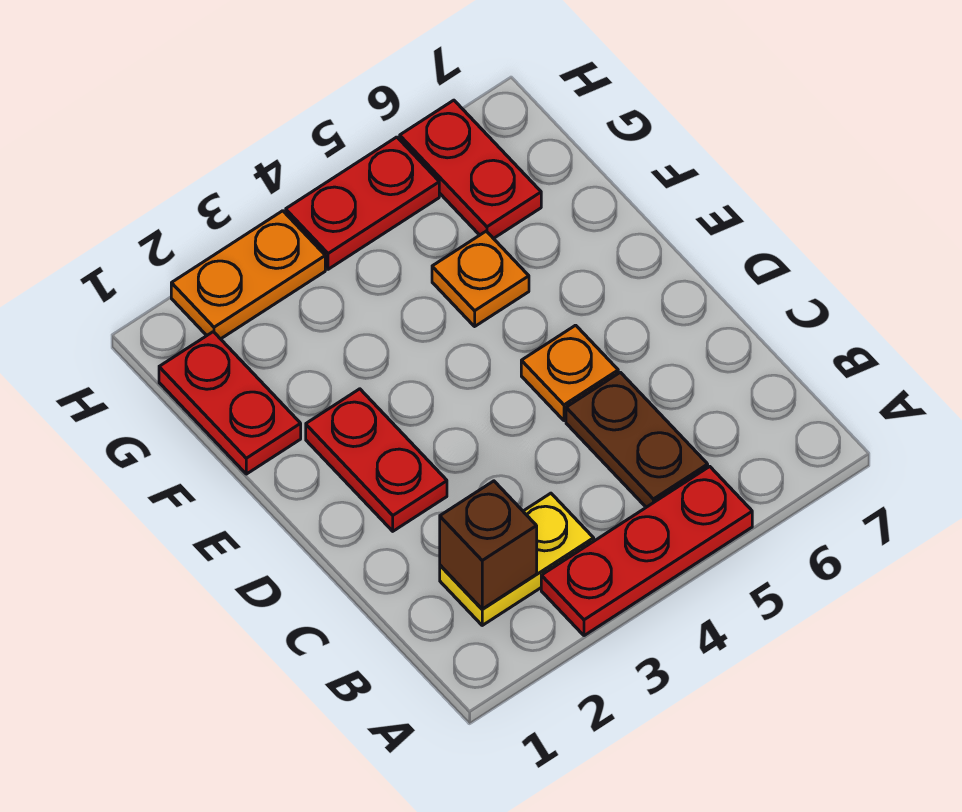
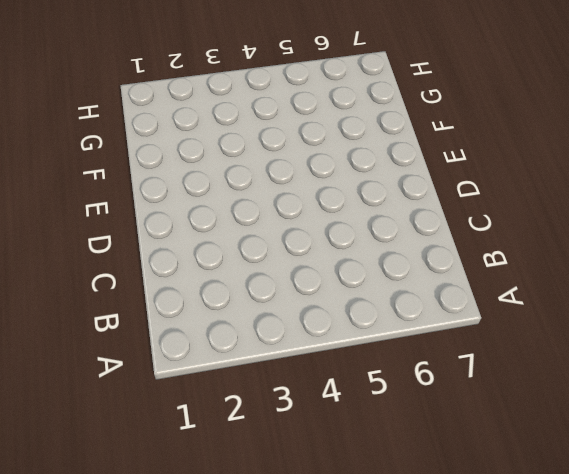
none -> red 1x3 plate [541,467,752,636]
none -> yellow 1x2 plate [440,493,594,625]

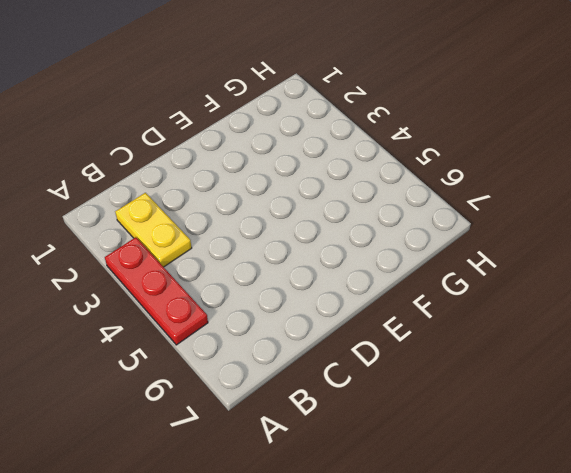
none -> brown 1x2 plate [566,372,708,507]
none -> red 1x2 plate [306,389,447,531]

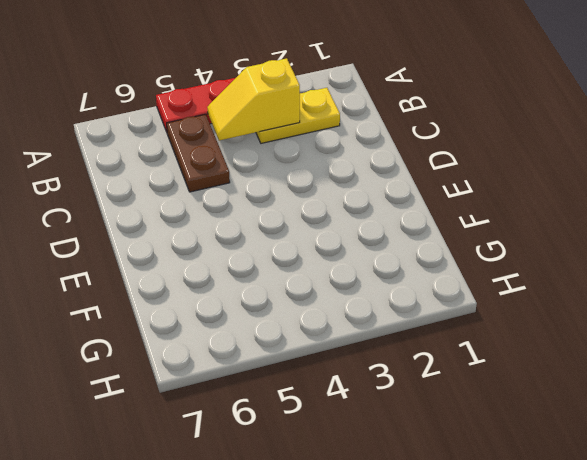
yellow 1x2 slope [207,58,300,141] -> none
none -> red 1x2 plate [306,389,447,531]
none -> orange 1x1 plate [521,325,618,421]

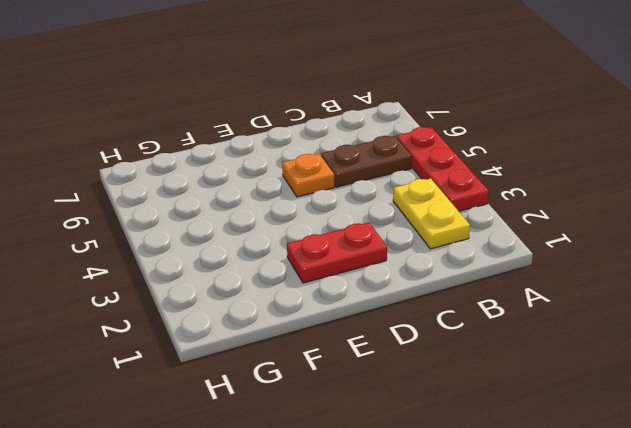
none -> red 1x2 plate [159,332,301,474]
none -> orange 1x1 plate [432,231,529,326]

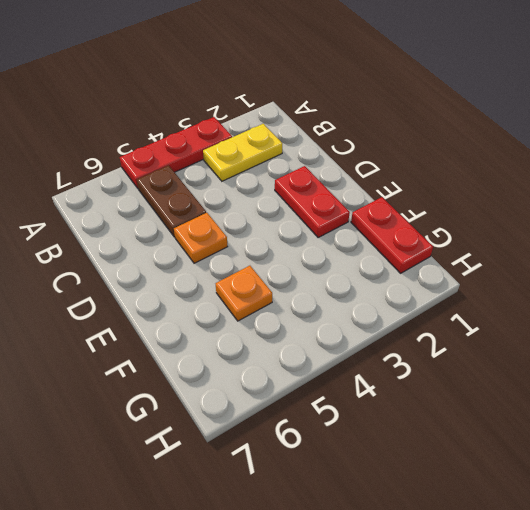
none -> red 1x2 plate [400,100,541,239]
none -> orange 1x2 plate [171,211,325,339]

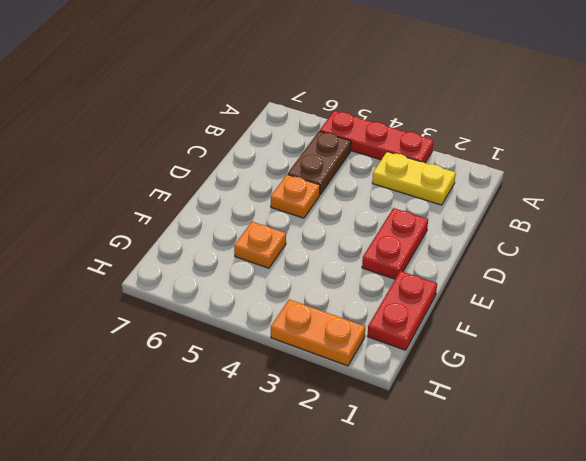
none -> red 1x2 plate [400,100,541,239]
none -> red 1x2 plate [286,137,439,269]

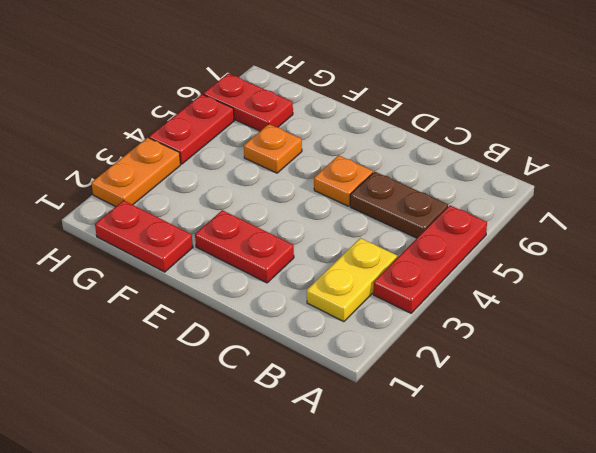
none -> brown 1x1 brick [440,481,537,609]

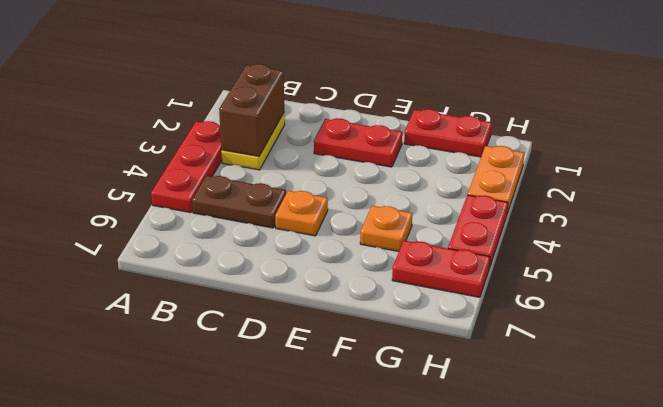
brown 1x2 brick [219,64,284,156] -> brown 1x1 brick [440,481,537,609]

